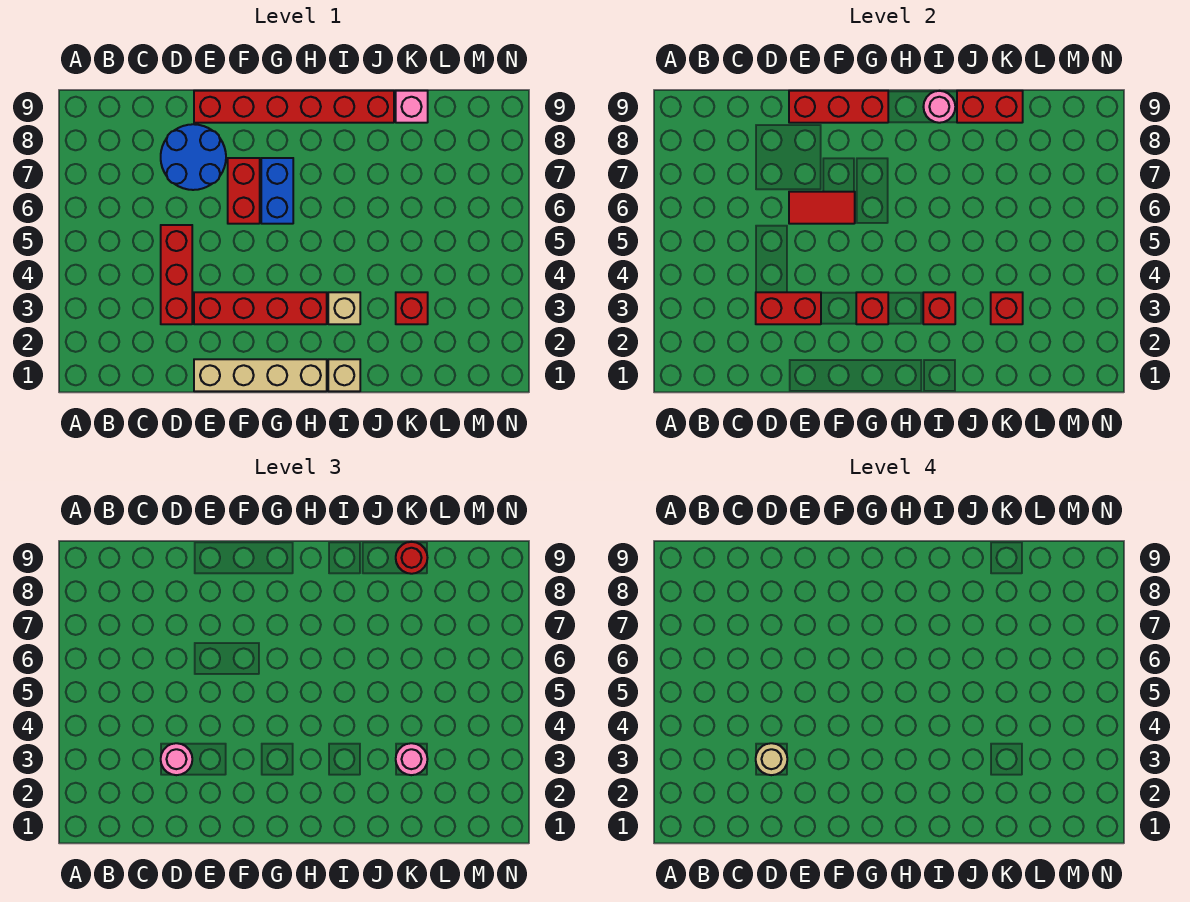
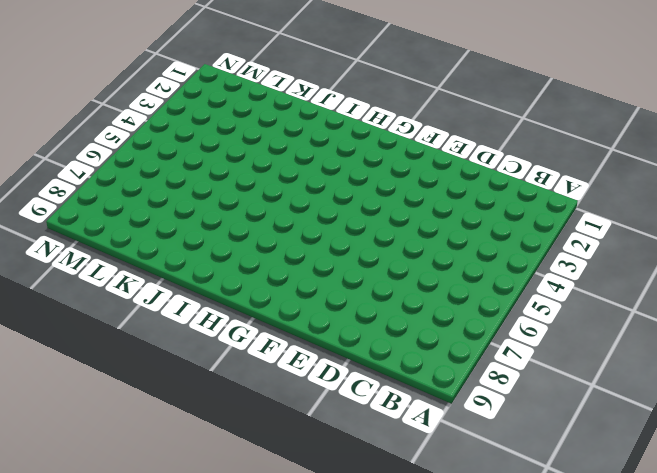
none -> red 1x3 brick [161,225,192,324]
none -> blue 2x2 round brick [161,124,226,190]
none -> tan 1x4 brick [194,359,327,391]

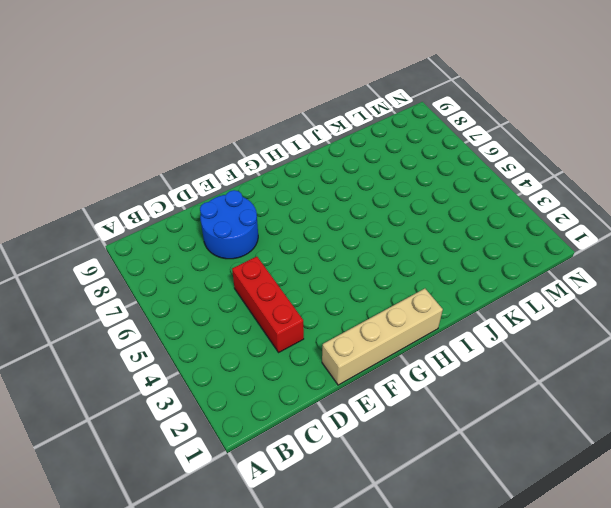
none -> red 1x4 brick [194,292,327,324]
none -> red 1x6 brick [194,91,394,123]
none -> red 1x2 brick [228,158,260,224]

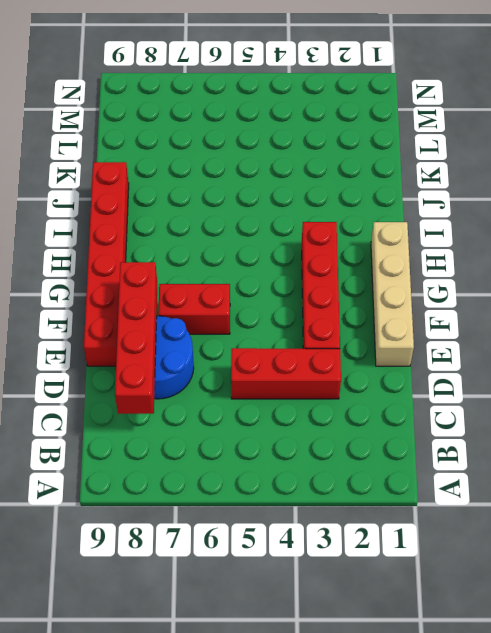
red 1x4 brick [115,262,157,414] -> none
none -> blue 1x2 brick [261,158,293,224]
none -> tan 1x1 brick [328,359,360,391]
none -> tan 1x1 brick [328,292,360,324]

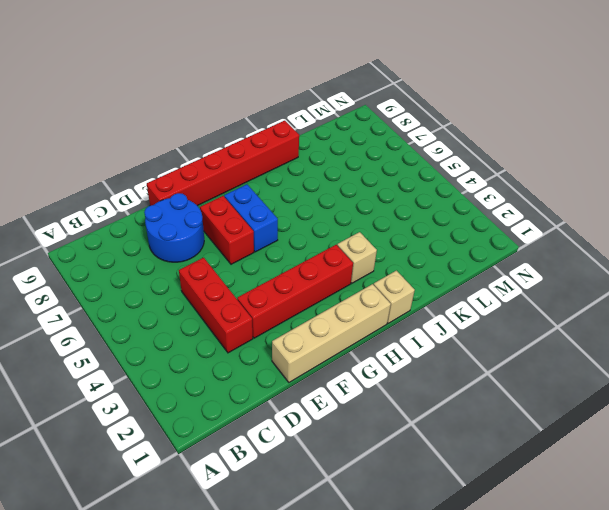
none -> red 1x1 brick [396,292,428,324]
none -> pink 1x1 brick [396,91,428,123]
none -> red 1x2 brick [756,292,821,324]

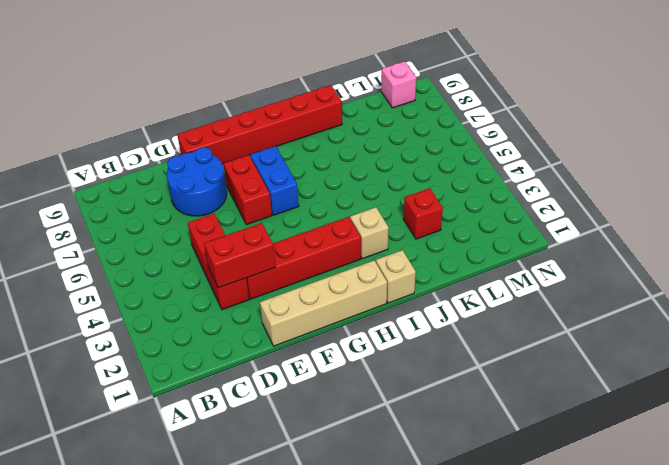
pink 1x1 brick [381,61,416,108] -> pink 1x1 brick moved to [396,91,428,123]
none -> red 1x2 tile [789,192,855,224]
none -> red 1x3 brick [789,91,888,123]
none -> red 1x1 brick [856,292,888,324]

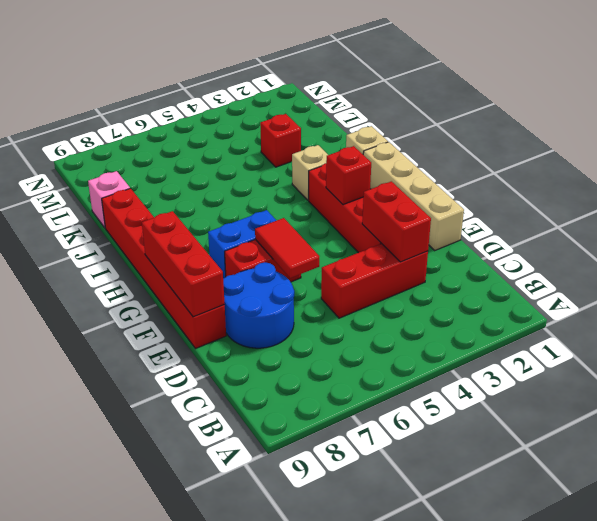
none -> red 1x1 brick [923,292,955,324]
none -> pink 1x1 round brick [923,91,955,123]
none -> red 1x2 brick [957,91,1023,123]

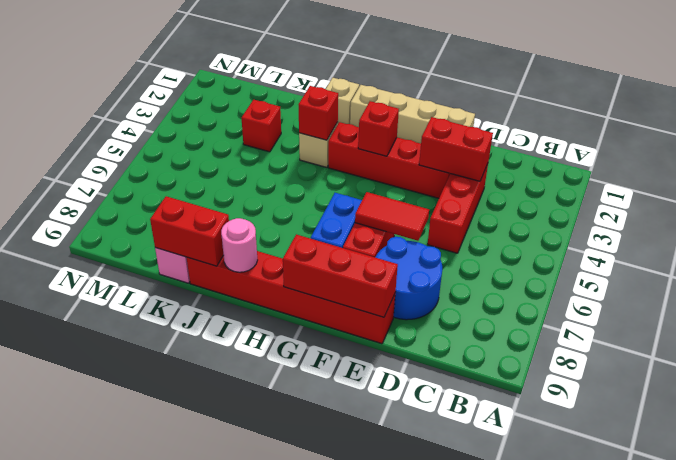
none -> red 1x1 brick [991,292,1023,324]
none -> pink 1x1 round brick [161,743,192,775]
none -> pink 1x1 round brick [396,743,427,775]

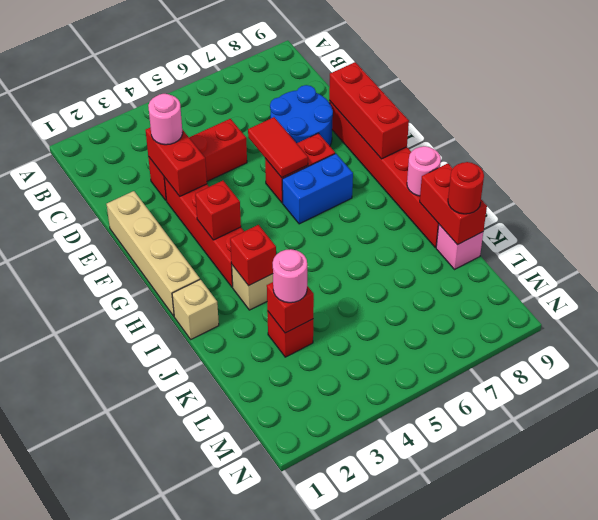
none -> tan 1x1 round brick [756,743,787,775]

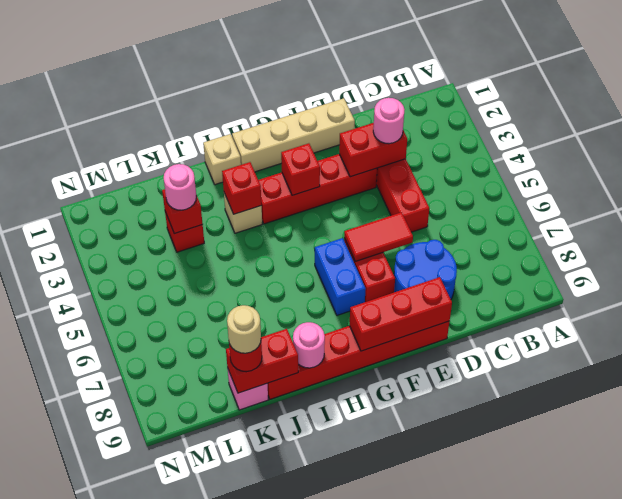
tan 1x1 round brick [227,305,261,353] -> tan 1x1 round brick moved to [756,743,787,775]

